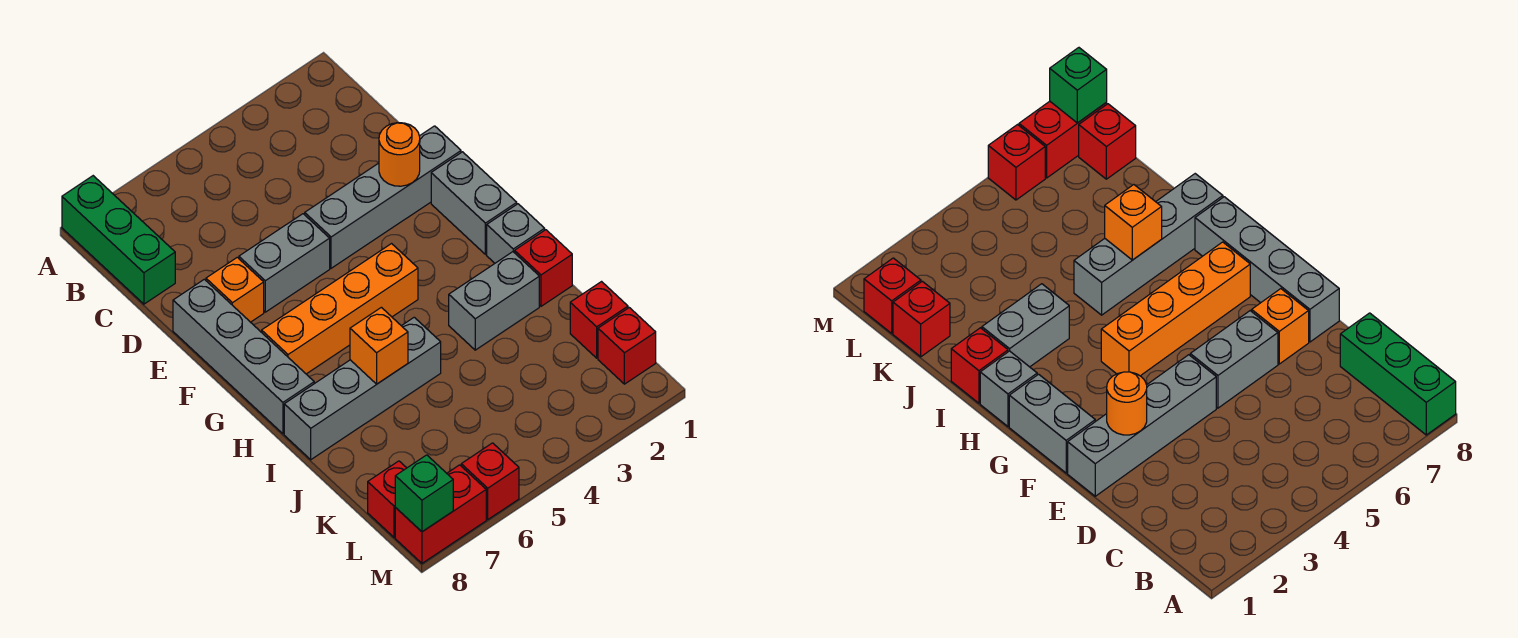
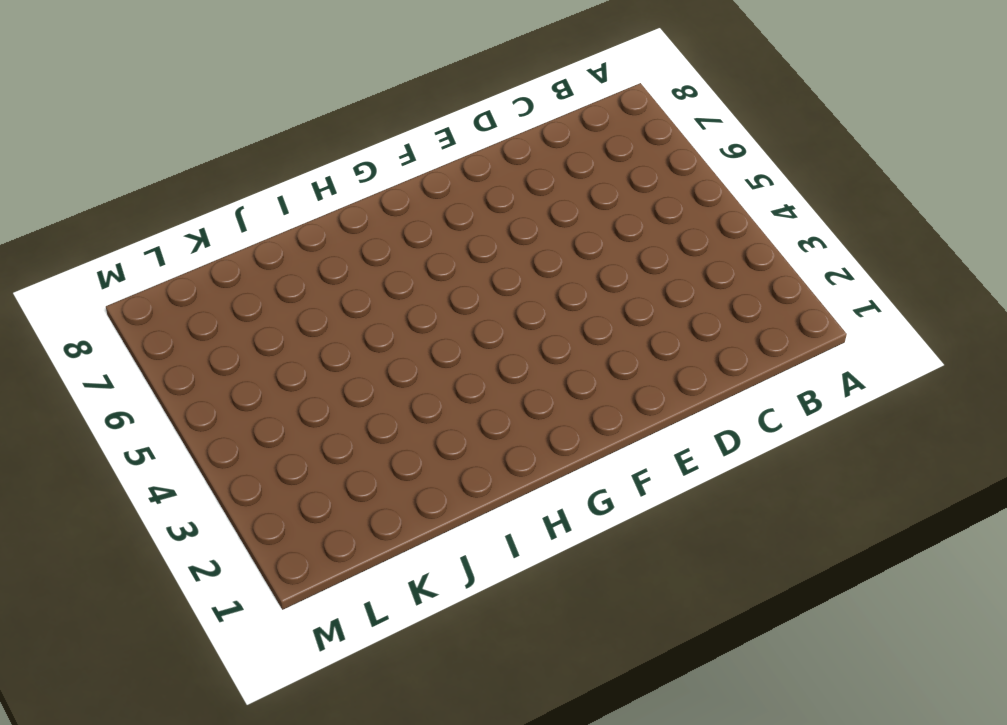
none -> green 1x3 brick [62,176,175,304]
none -> grey 1x4 brick [305,126,461,268]
none -> grey 1x2 brick [239,214,330,312]

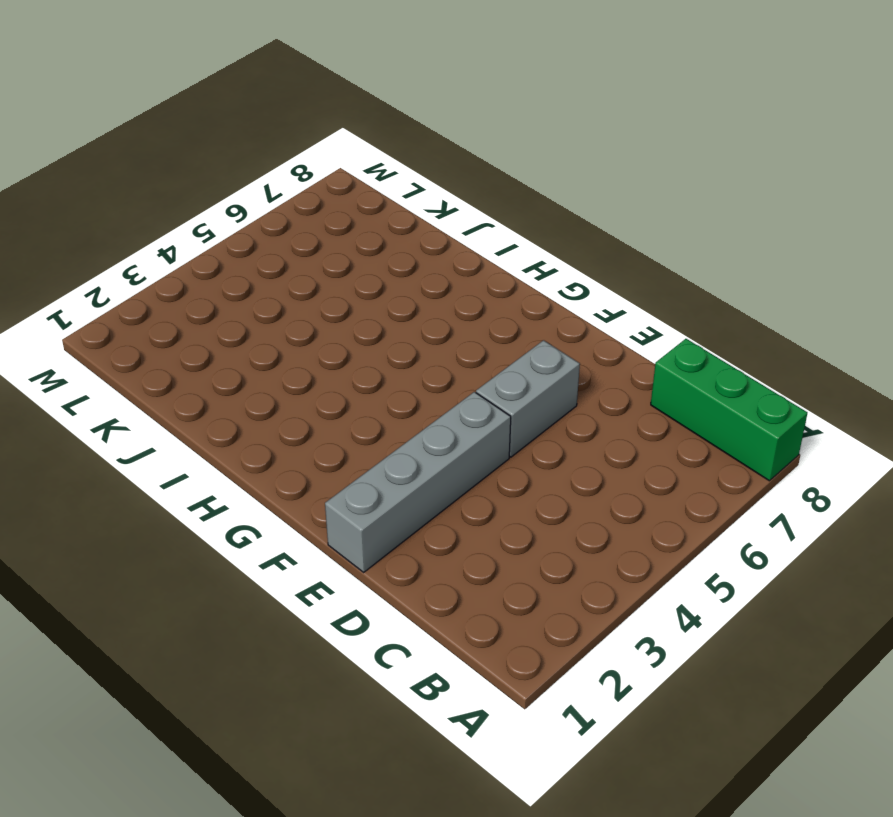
none -> orange 1x1 brick [206,257,264,322]
none -> grey 1x4 brick [173,279,314,434]
none -> grey 1x2 brick [431,152,517,254]

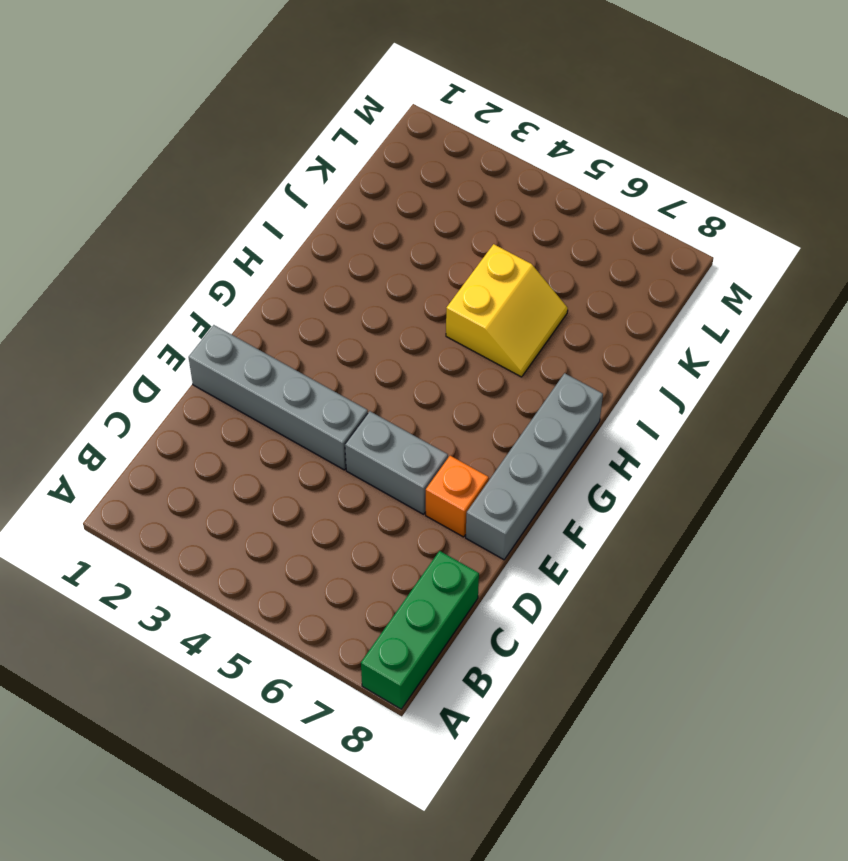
yellow 2x2 slope [446,244,568,377] -> grey 1x4 brick [284,317,441,460]
none -> grey 1x2 brick [431,152,517,254]
none -> orange 1x4 brick [262,244,418,374]
none -> grey 1x1 brick [487,204,545,263]

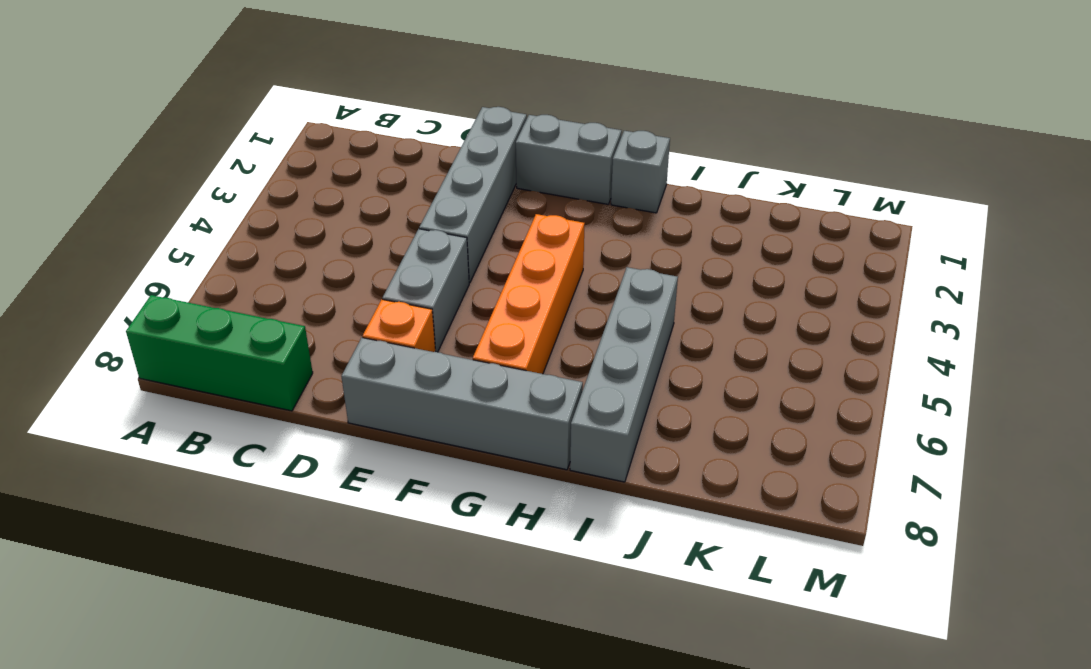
none -> red 1x1 brick [515,230,572,306]
none -> grey 1x2 brick [449,252,539,350]
none -> red 1x1 brick [570,282,628,358]

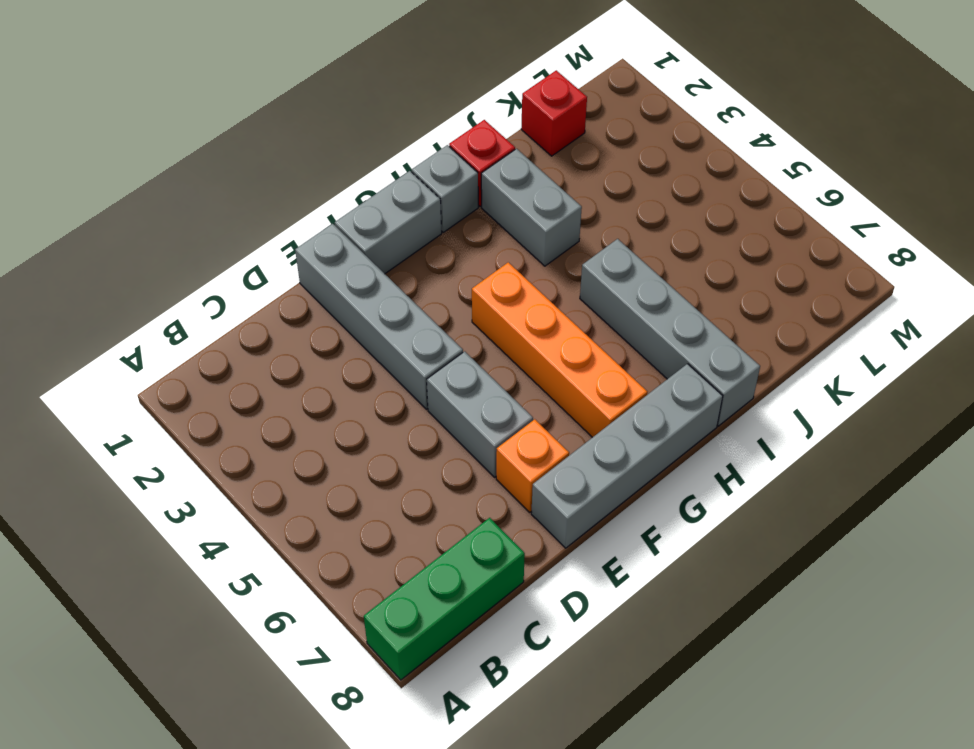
none -> red 1x1 brick [598,308,656,384]
none -> red 1x1 brick [368,461,406,538]
none -> red 1x1 brick [461,443,519,519]

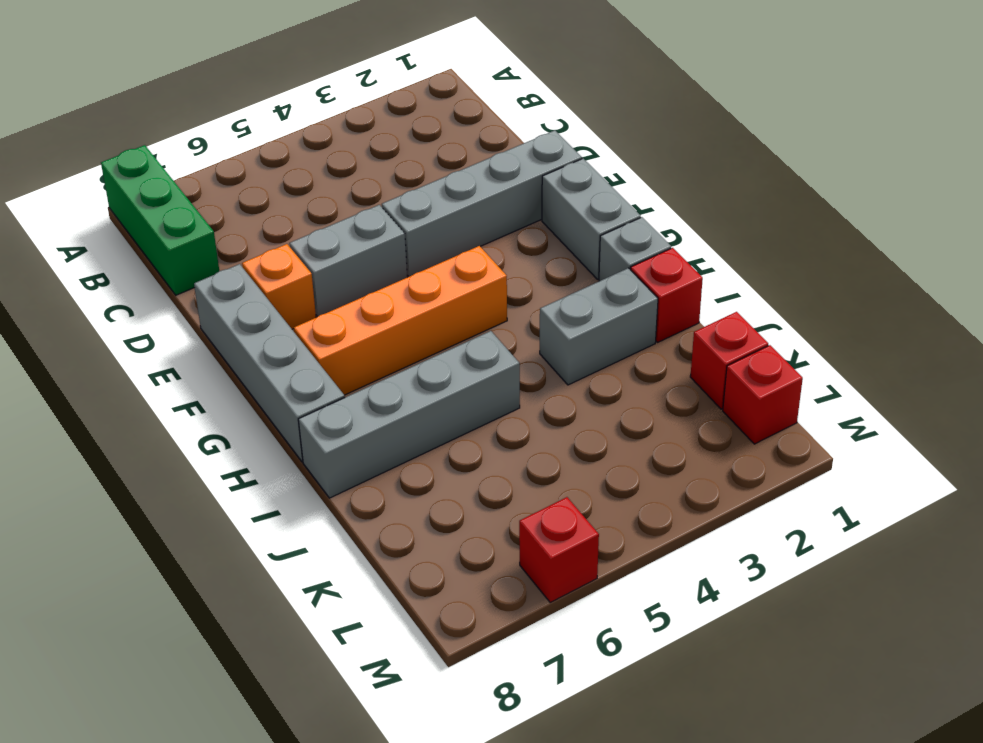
none -> red 1x1 brick [368,461,406,538]
none -> red 1x2 brick [395,465,486,563]
none -> orange 1x1 round brick [379,123,420,186]

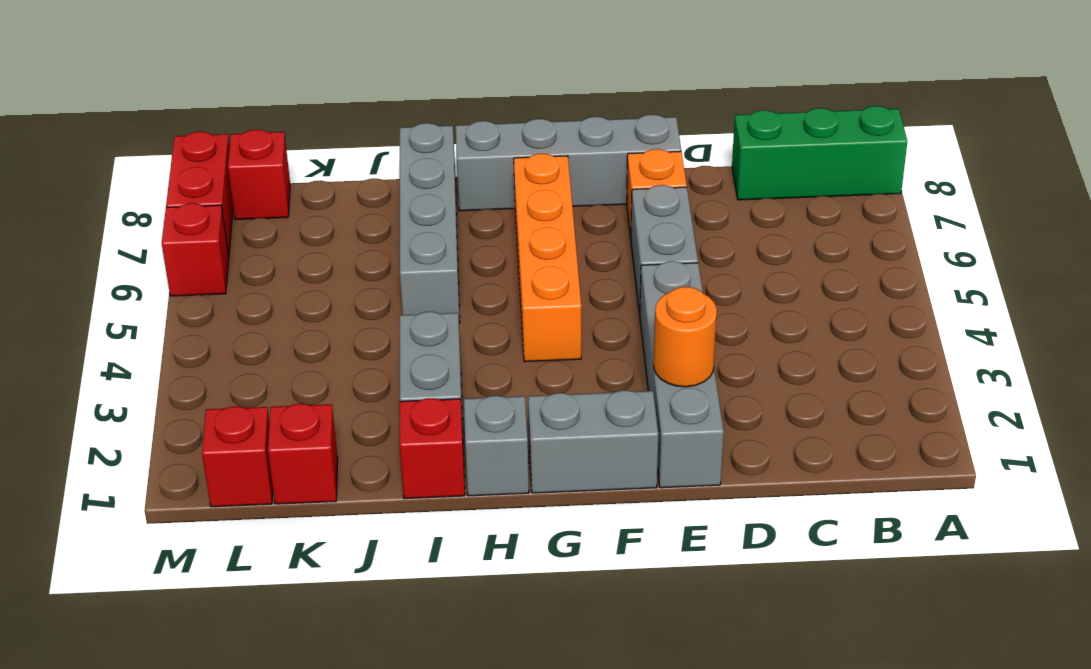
none -> orange 1x1 brick [350,307,408,384]
none -> green 1x1 brick [395,455,453,532]

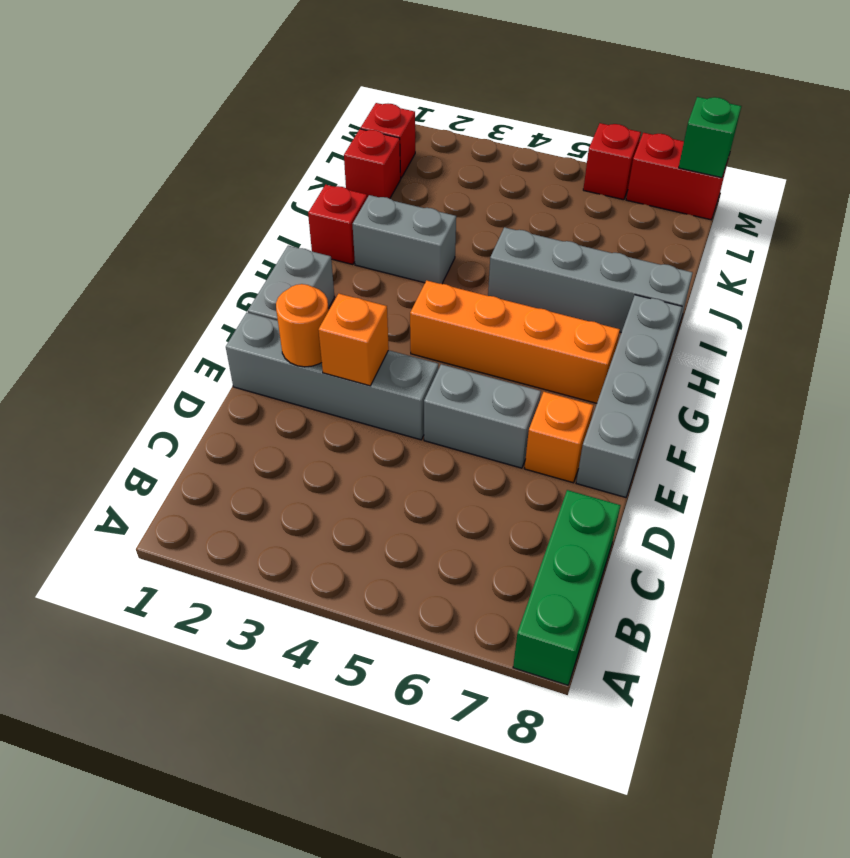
orange 1x1 brick [318,294,389,386] -> orange 1x1 brick moved to [350,307,408,384]
none -> grey 1x1 brick [487,204,545,263]
none -> red 1x1 brick [368,461,406,538]

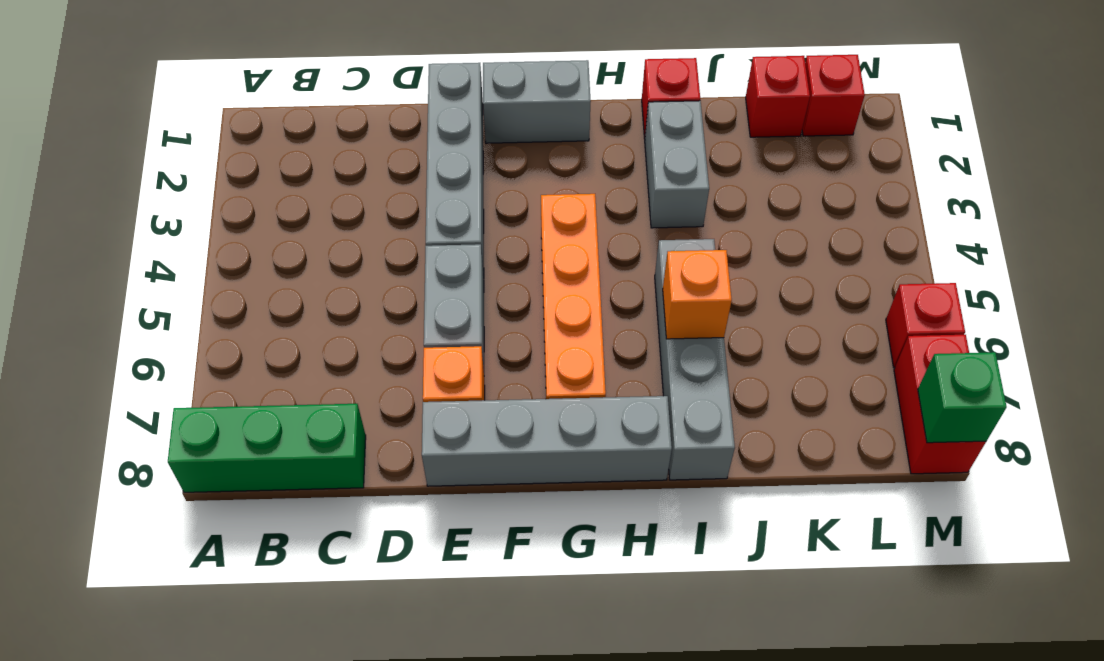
none -> grey 1x1 brick [487,204,545,263]
none -> red 1x1 brick [368,461,406,538]
none -> orange 1x1 round brick [379,123,420,186]

